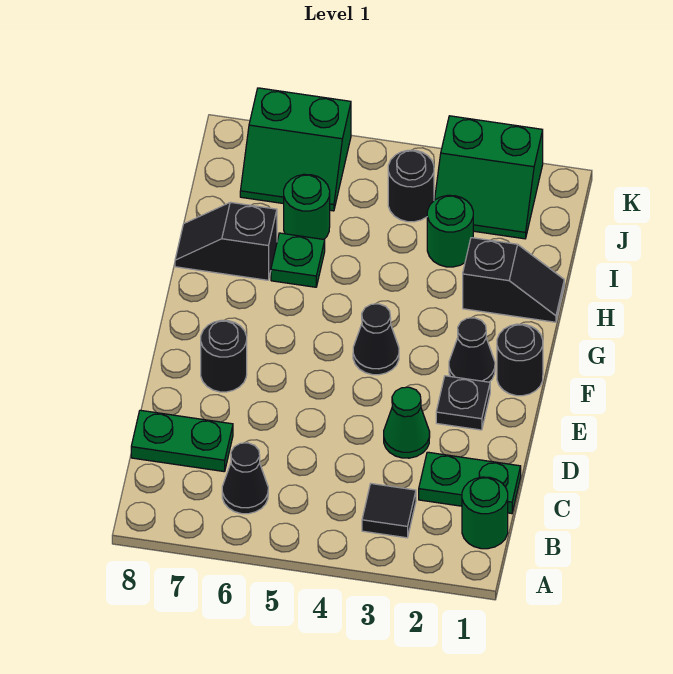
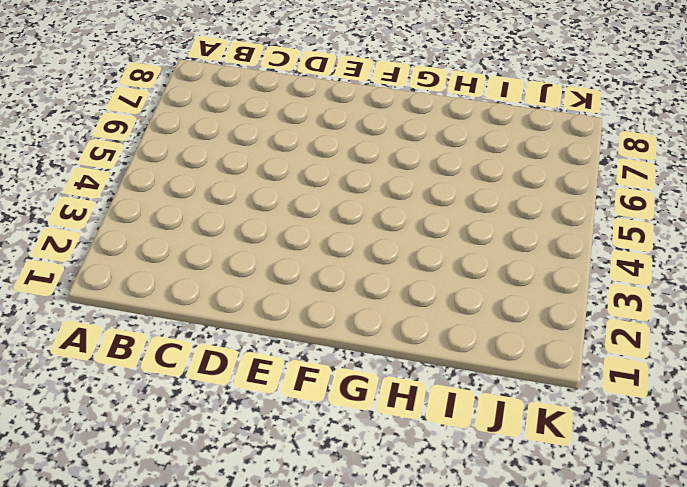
none -> green 1x1 round brick [462,477,508,549]
none -> black 1x1 tile [362,484,416,538]
none -> black 1x1 cone [222,443,268,514]

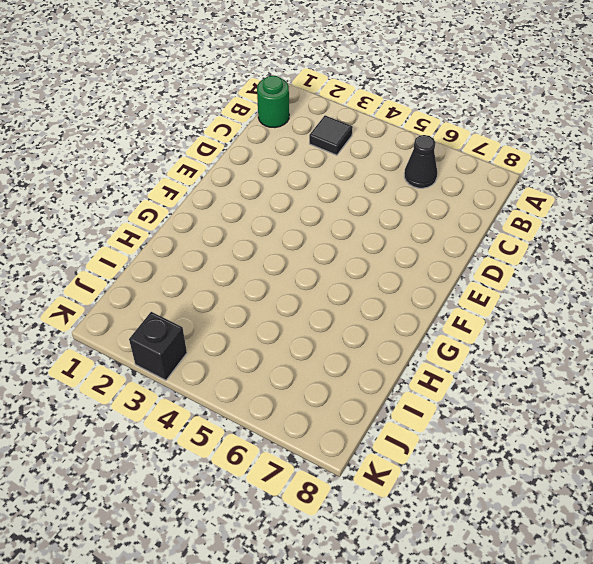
black 1x1 brick [129,312,187,380] -> green 2x2 slope [435,116,543,239]
none -> green 1x2 plate [419,452,521,514]
none -> green 1x2 plate [131,410,233,472]
none -> green 1x1 cone [384,387,430,458]

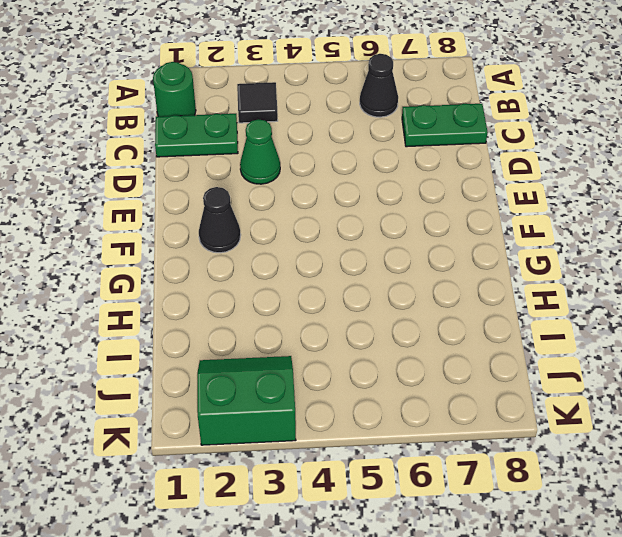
none -> black 1x1 plate [436,376,490,430]
none -> black 1x1 round brick [201,320,247,392]
none -> black 1x1 round brick [497,324,543,396]

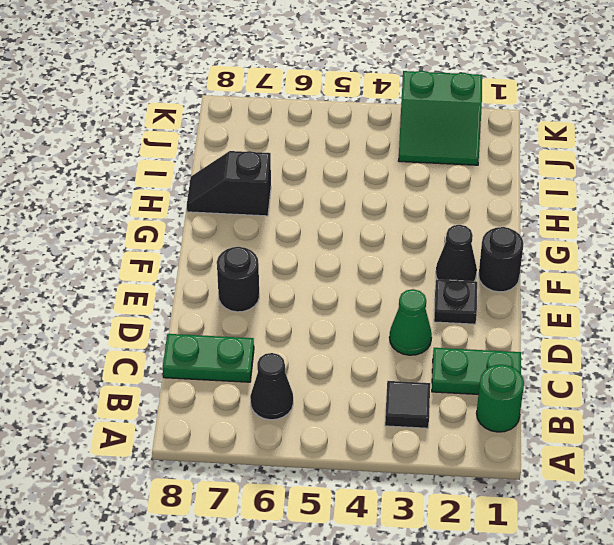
none -> black 1x1 cone [353,304,399,375]
none -> black 1x2 slope [463,238,564,322]
none -> green 1x1 plate [271,233,325,287]

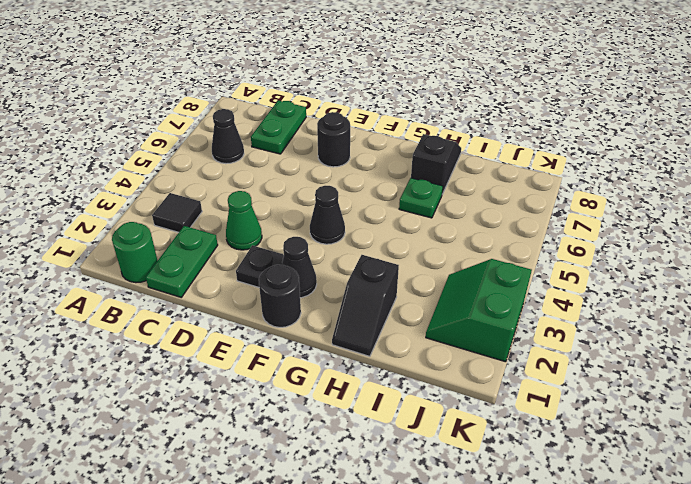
none -> green 1x1 round brick [427,195,473,267]
none -> green 1x1 round brick [284,174,330,239]
none -> black 1x1 round brick [388,150,434,222]

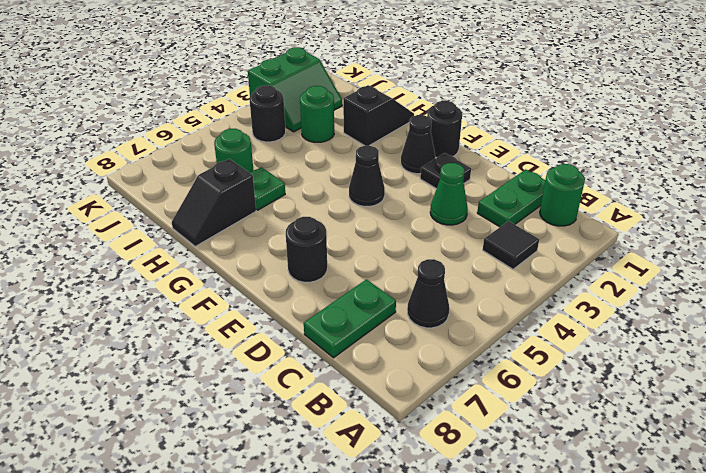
none -> green 2x2 slope [240,88,351,211]

